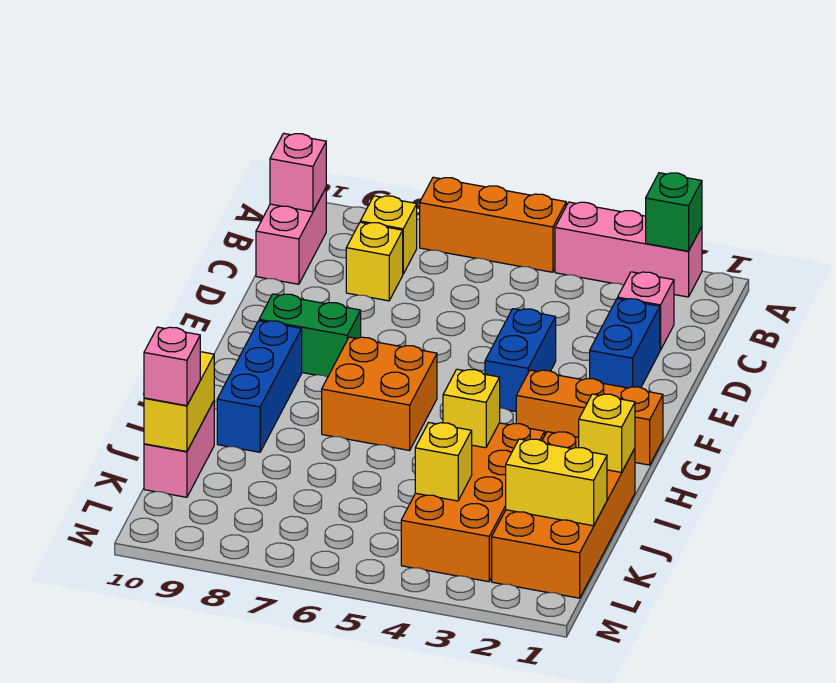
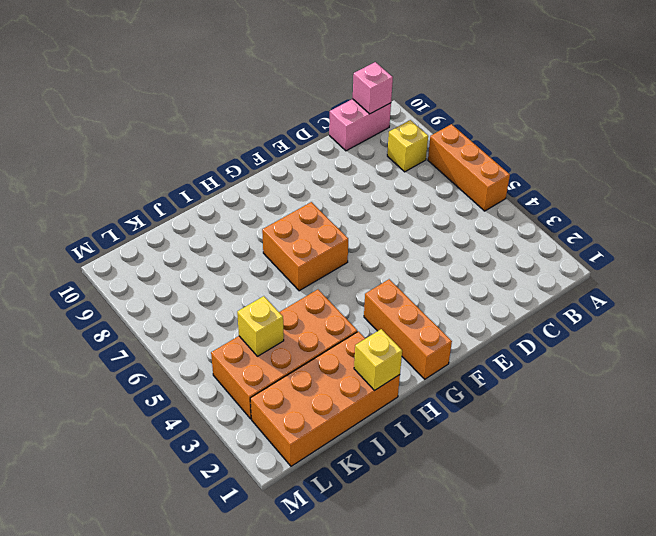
none -> pink 1x3 brick [555,202,702,297]
none -> pink 1x1 brick [618,272,674,350]
none -> yellow 1x1 brick [346,222,403,301]

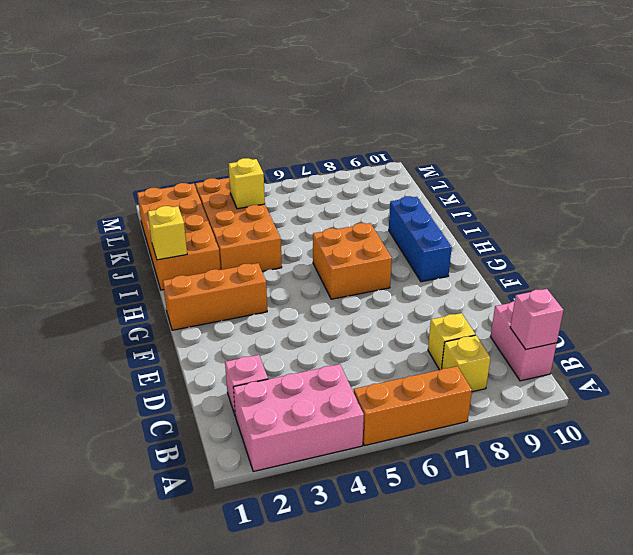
pink 2x3 brick [233,364,364,471] -> pink 1x3 brick [555,202,702,297]
none -> blue 1x2 brick [590,298,660,388]
none -> blue 1x2 brick [485,309,556,411]
none -> green 1x2 brick [259,294,361,377]

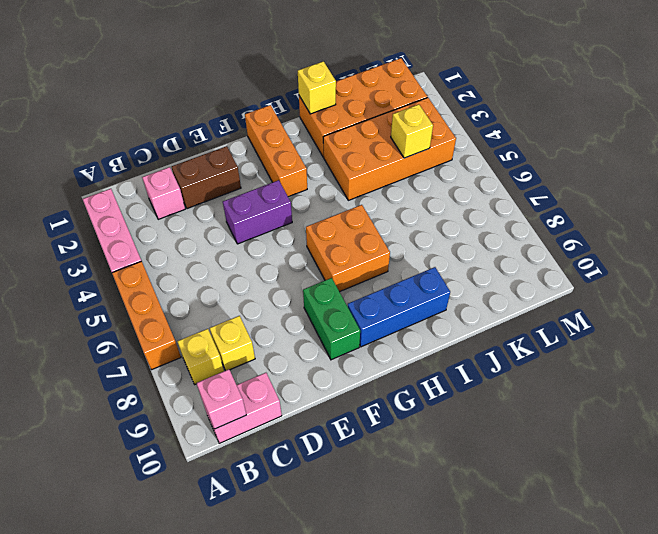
brown 1x2 brick [172,146,241,209] -> blue 1x2 brick [590,298,660,388]
purple 1x2 brick [223,180,292,244] -> blue 1x2 brick [485,309,556,411]
none -> pink 1x2 brick [144,401,214,497]
none -> green 1x1 brick [646,173,702,251]
none -> yellow 1x1 brick [443,369,500,448]

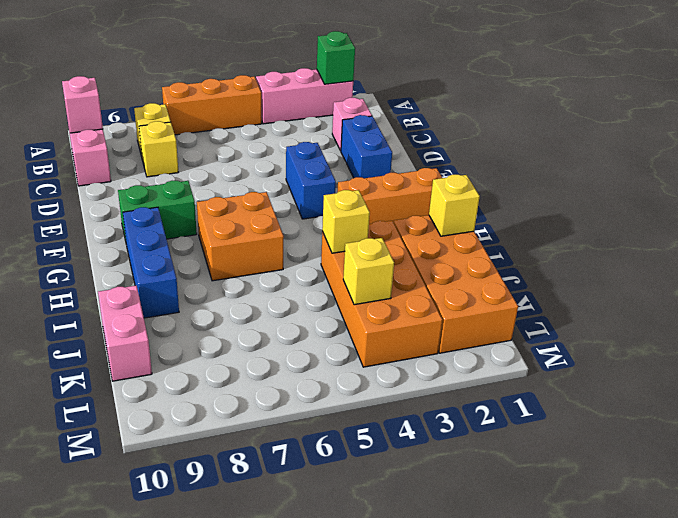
none -> yellow 1x2 brick [144,352,214,452]
none -> yellow 1x2 brick [506,439,607,526]
none -> pink 1x1 brick [144,327,200,406]

